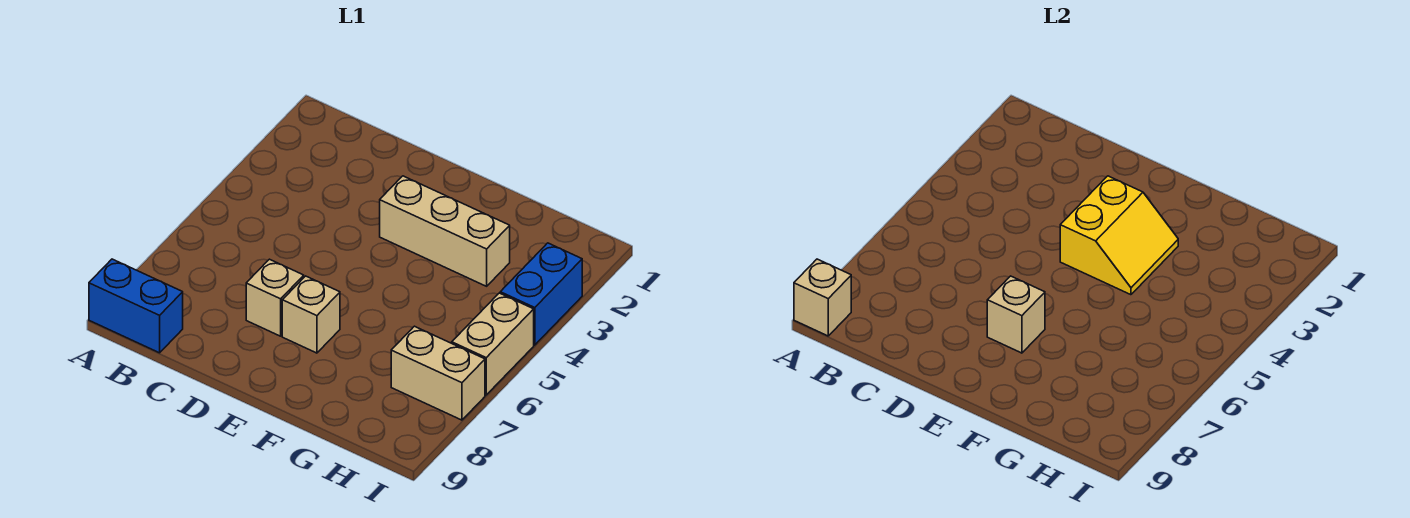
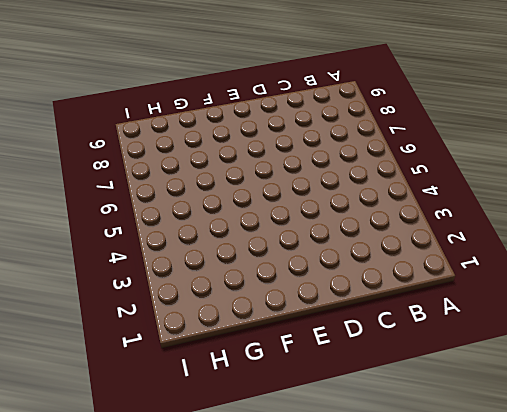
none -> blue 1x2 brick [89,259,183,353]
none -> tan 1x1 brick [246,259,304,336]

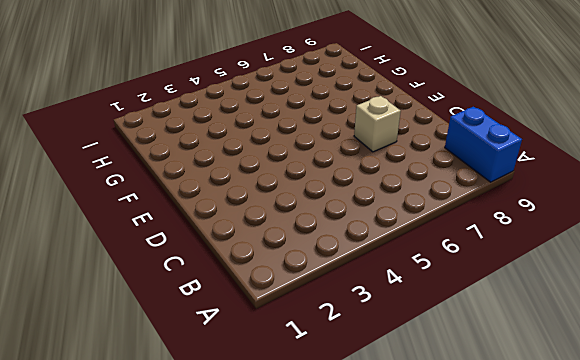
none -> tan 1x3 brick [380,176,510,286]
none -> tan 1x1 brick [282,276,340,353]

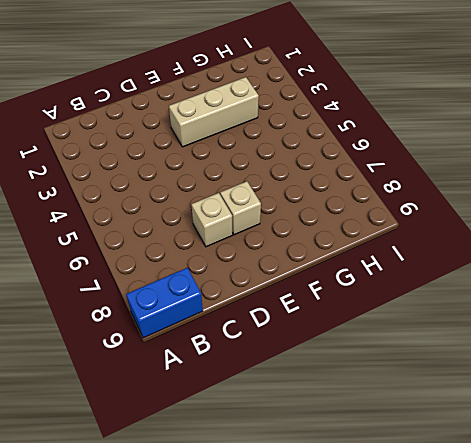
none -> tan 1x2 brick [391,326,485,420]
none -> blue 1x2 brick [500,243,582,345]

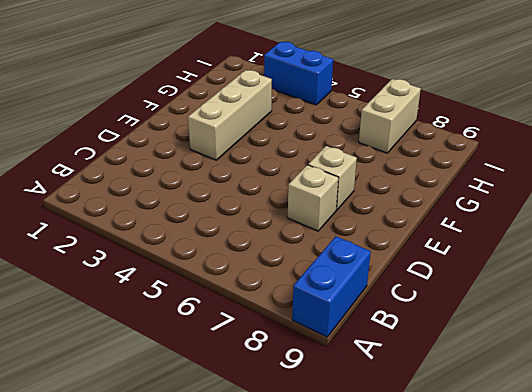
none -> tan 1x2 brick [452,293,534,395]
none -> tan 1x1 brick [794,259,851,336]

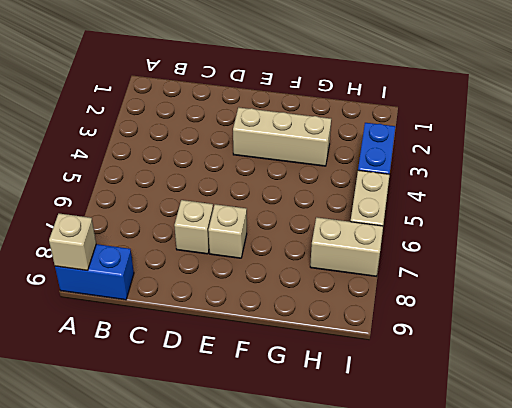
none -> yellow 2x2 slope [1060,176,1178,295]
none -> tan 1x1 brick [987,276,1045,353]

